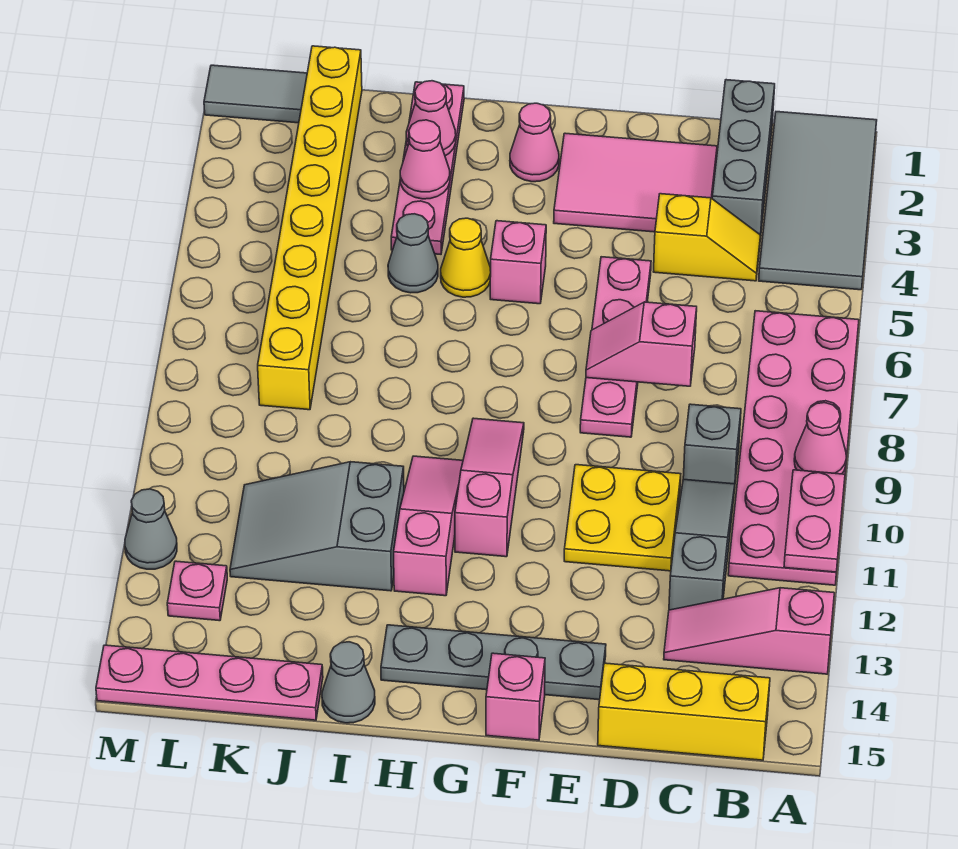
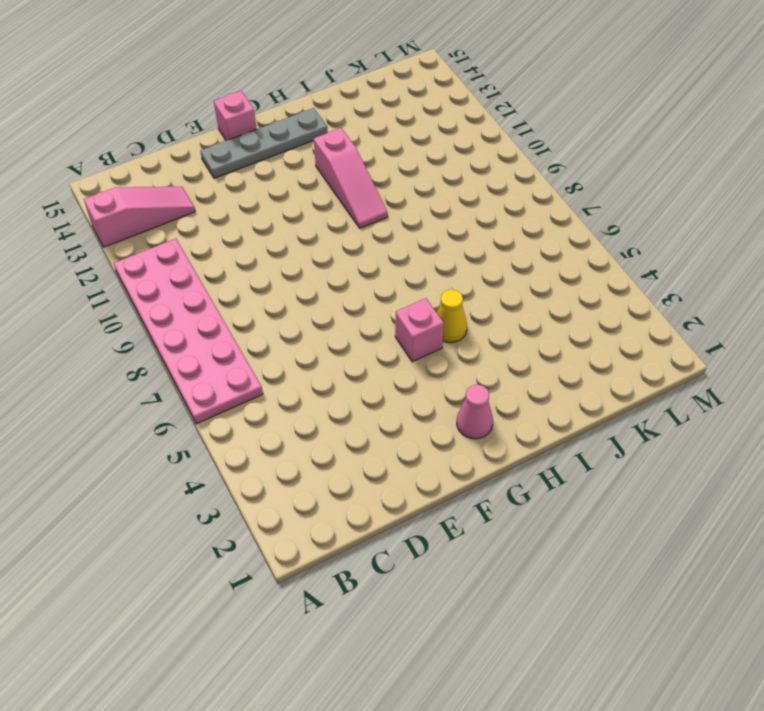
none -> grey 2x4 tile [759,112,877,290]
none -> yellow 1x3 brick [598,663,770,760]
none -> grey 1x3 brick [712,80,775,239]
none -> yellow 1x2 slope [653,194,761,281]

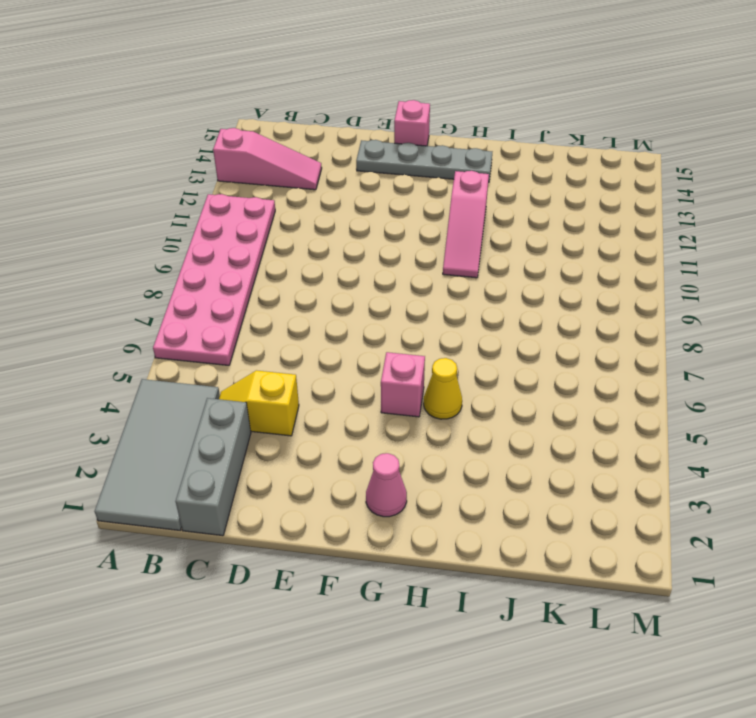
none -> yellow 1x3 brick [598,663,770,760]
none -> grey 1x1 brick [683,404,741,484]
none -> grey 1x3 slope [669,479,735,610]
none -> pink 2x3 tile [554,133,717,232]

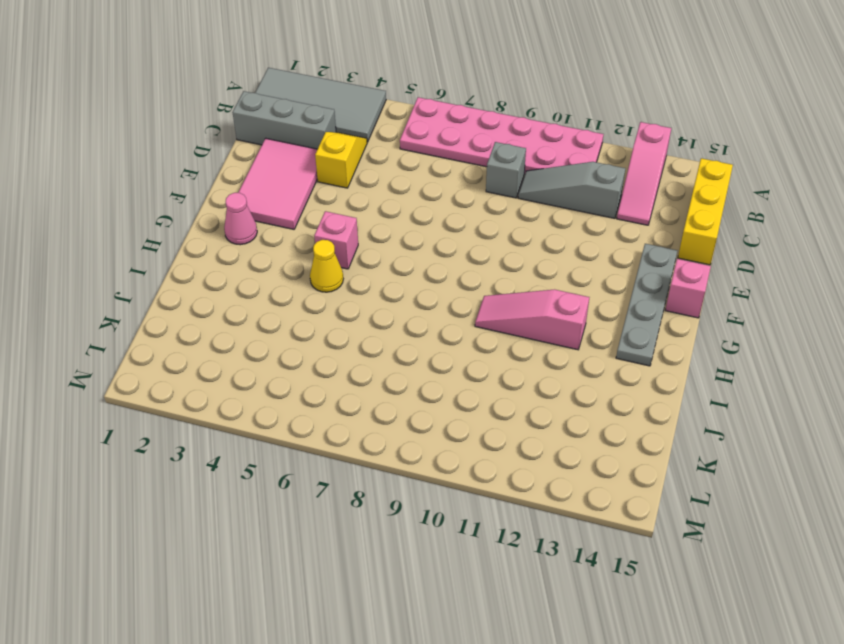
none -> yellow 2x2 plate [564,465,681,571]
none -> pink 1x4 plate [580,257,651,437]
none -> pink 1x3 slope [455,418,524,557]
none -> pink 1x4 plate [391,82,464,254]

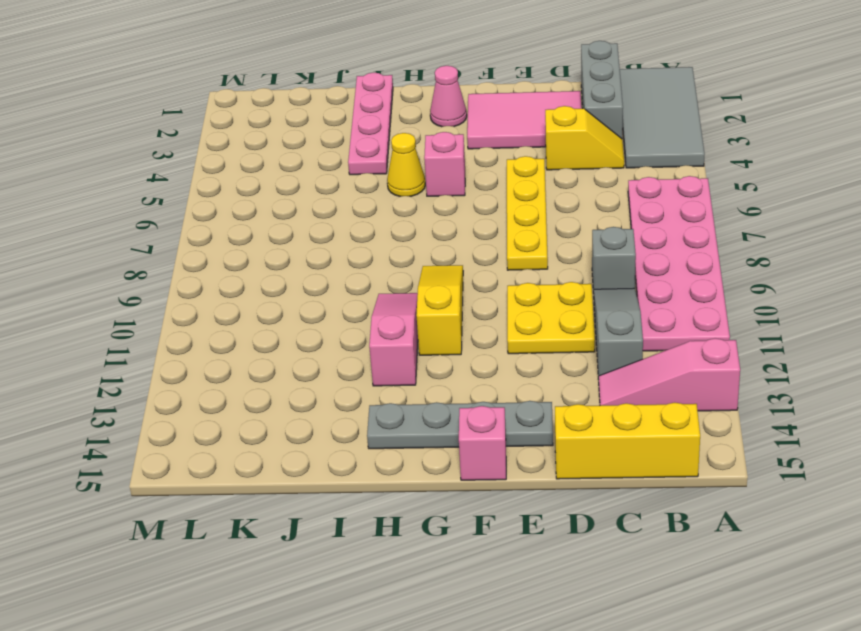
yellow 1x4 plate [507,156,548,270] -> pink 1x4 plate [580,257,651,437]
yellow 1x3 slope [417,265,463,355] -> pink 1x3 slope [455,418,524,557]
none -> grey 1x1 cone [388,214,438,293]
none -> grey 2x3 slope [230,462,404,591]
none -> grey 1x1 cone [322,642,375,723]
none -> pink 1x4 plate [96,645,323,720]

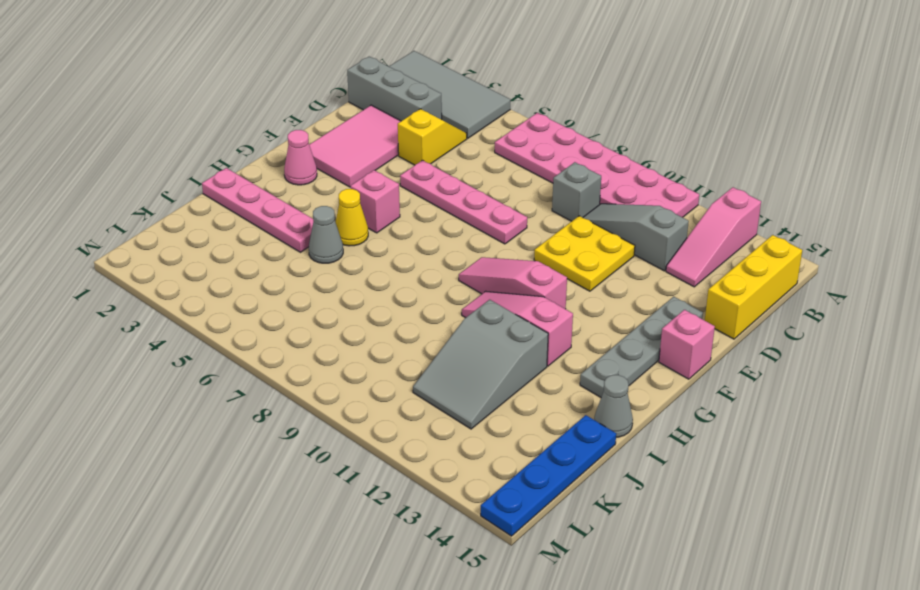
blue 1x4 plate [481,415,616,536] -> pink 1x4 plate [96,645,323,720]
none -> yellow 1x8 brick [258,46,362,410]
none -> grey 1x2 tile [204,65,307,123]
none -> pink 1x1 plate [167,561,227,621]
none -> grey 1x1 cone [125,489,177,569]

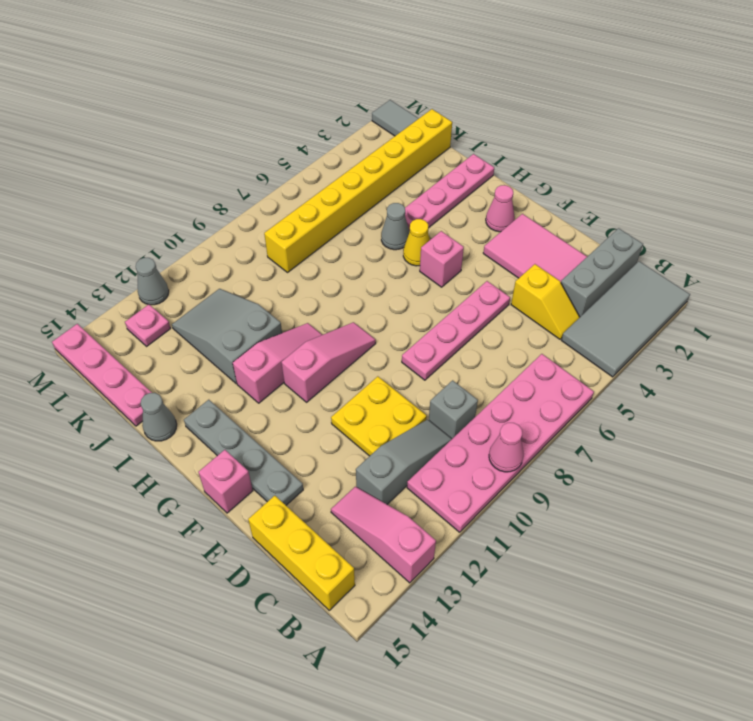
none -> pink 1x2 plate [784,470,845,572]
none -> pink 1x2 slope [586,302,697,386]
none -> pink 1x1 cone [406,81,456,156]
none -> pink 1x1 cone [400,120,450,199]

